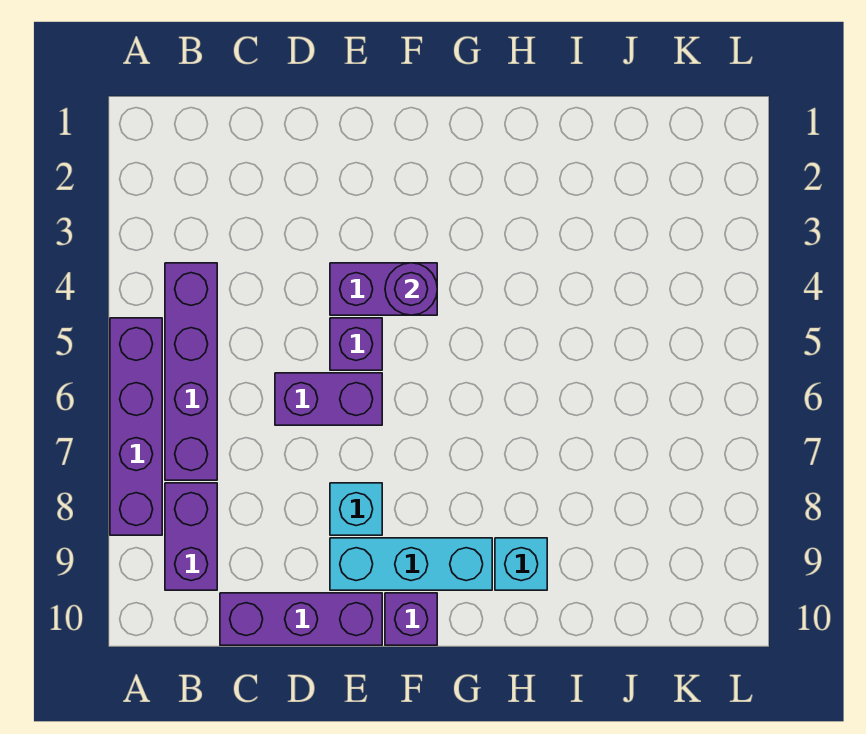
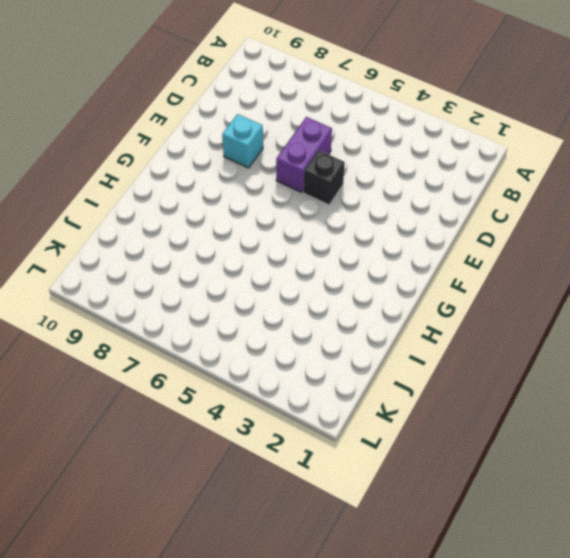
black 1x1 brick [303,150,345,205] -> purple 1x1 brick [330,318,382,370]
none -> purple 1x4 brick [110,318,162,535]
none -> purple 1x4 brick [165,263,217,480]
none -> purple 1x2 brick [165,483,217,590]

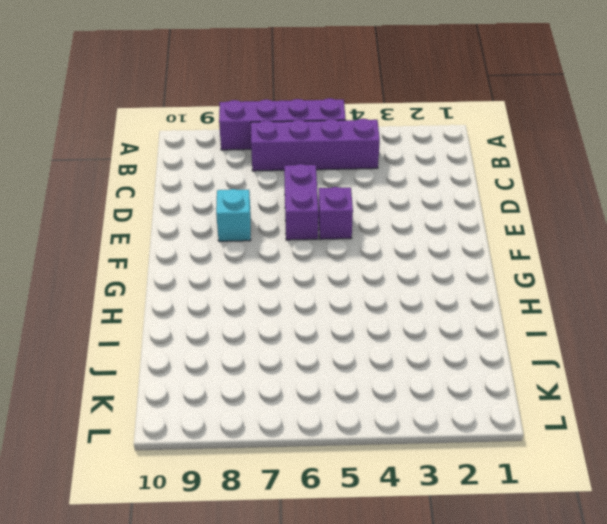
none -> purple 1x2 brick [165,483,217,590]
none -> purple 1x3 brick [220,593,382,645]
none -> purple 1x2 brick [330,263,437,315]

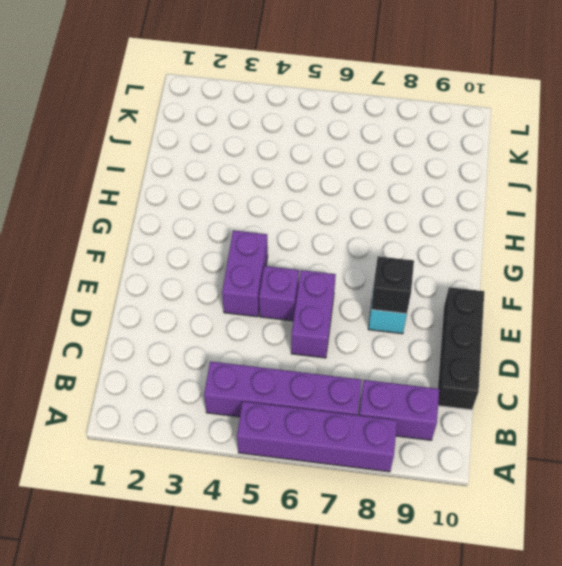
black 1x3 brick [438,287,484,410] -> purple 1x3 brick [220,593,382,645]
black 1x1 brick [371,256,414,314] -> none
none -> cyan 1x3 brick [330,538,492,590]
none -> purple 1x1 brick [385,593,437,645]
none -> cyan 1x1 brick [495,538,547,590]

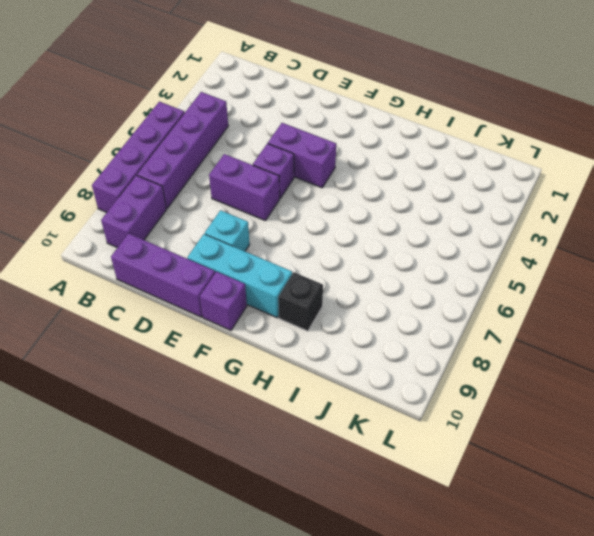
black 1x1 brick [278,272,323,331] -> cyan 1x1 brick [495,538,547,590]
none -> purple 1x1 round brick [385,263,437,315]

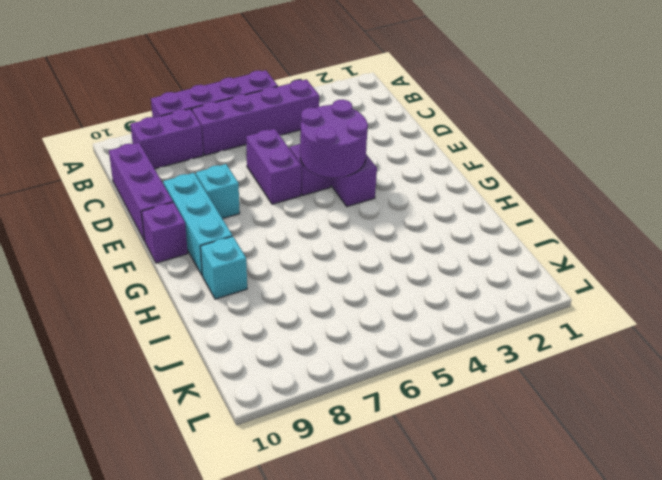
purple 2x2 round brick [300,100,368,178] -> purple 1x1 round brick [385,263,437,315]

